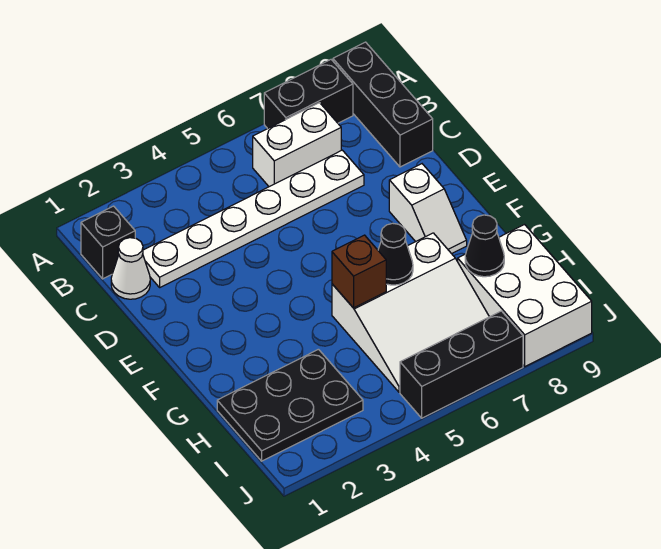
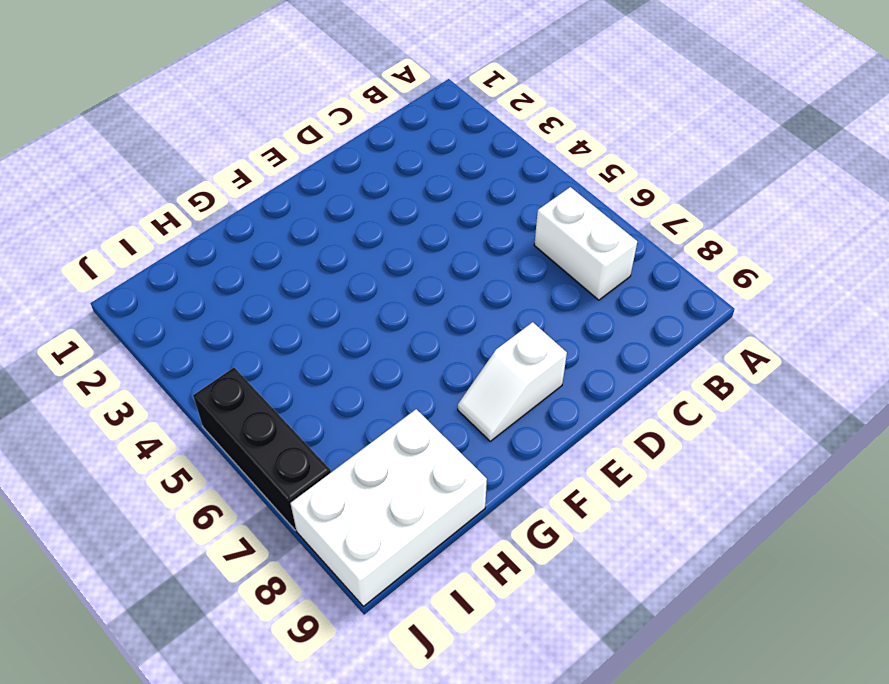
none -> black 1x2 brick [264,60,353,129]
none -> black 1x3 brick [333,42,433,167]
none -> black 1x1 brick [81,206,135,279]

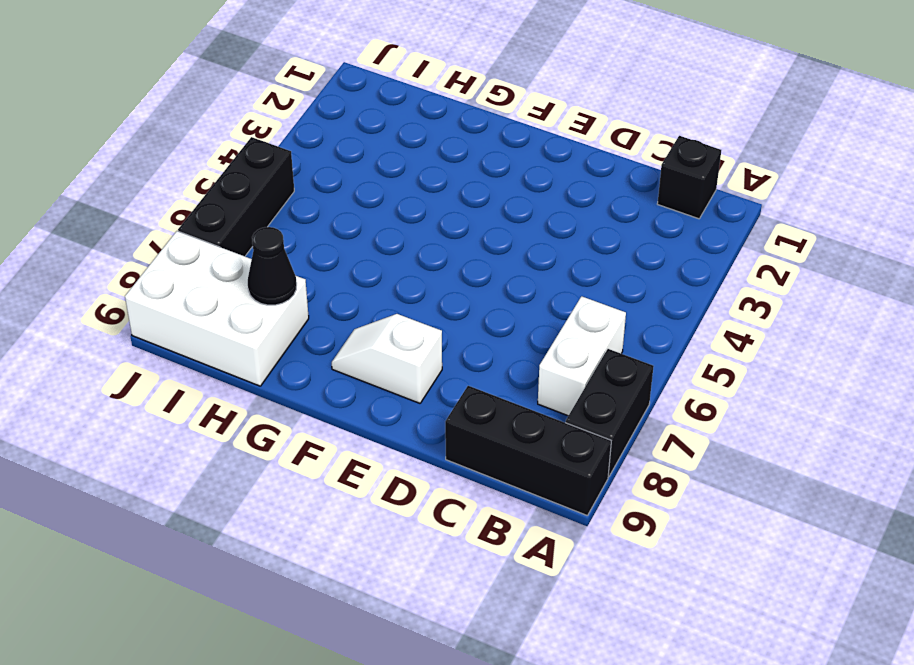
none -> white 1x1 cone [111,238,150,299]
none -> white 1x6 plate [143,150,364,287]
none -> white 3x3 slope [332,233,489,392]

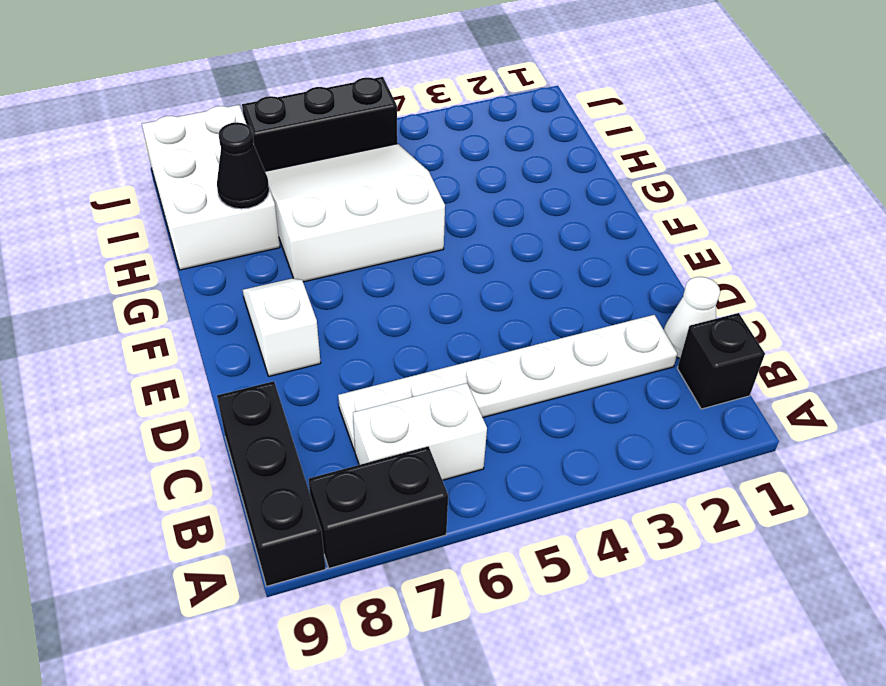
none -> black 2x3 plate [217,349,363,461]
none -> brown 1x1 brick [332,235,386,308]
none -> black 1x1 cone [378,223,413,285]

